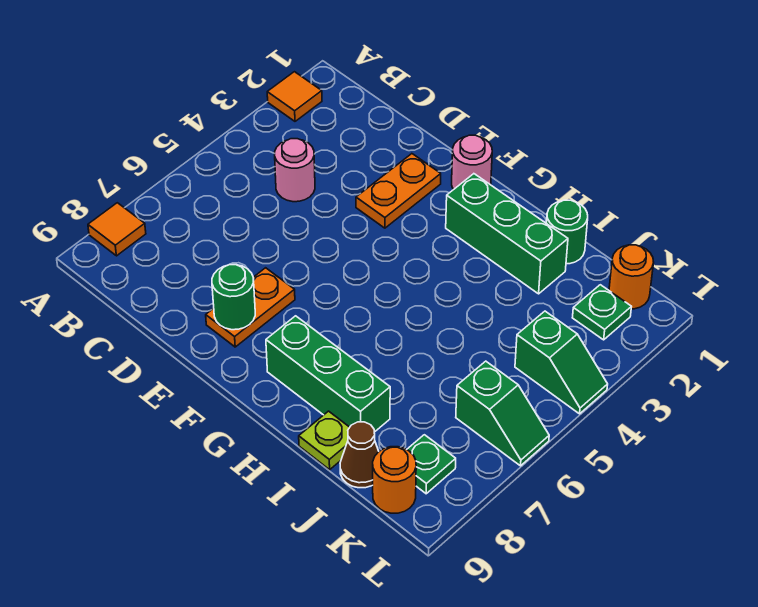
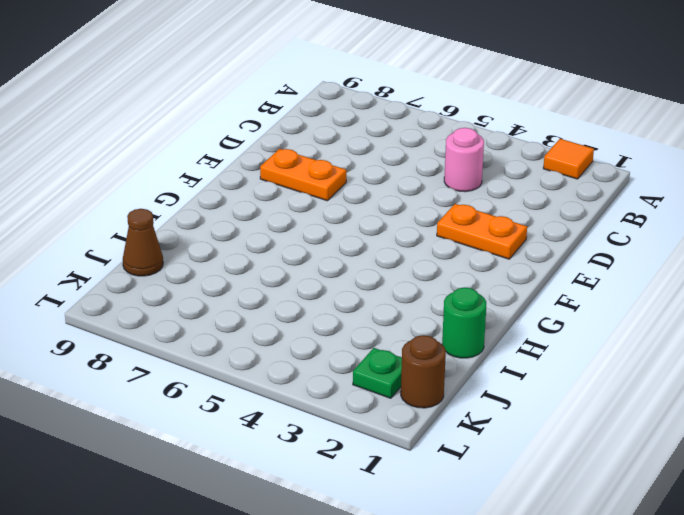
brown 1x1 round brick [401,335,446,408] -> orange 1x1 round brick [609,245,654,309]
none -> orange 1x1 tile [88,203,146,256]
none -> pink 1x1 round brick [452,135,492,190]
none -> green 1x3 brick [446,174,568,294]

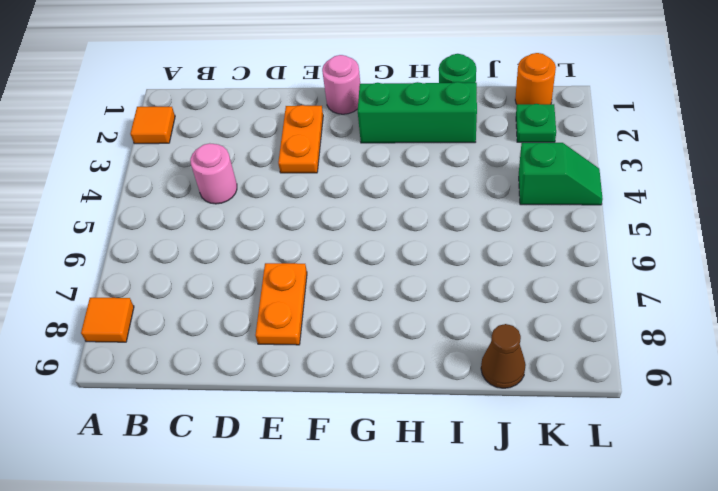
none -> green 1x3 brick [266,316,390,432]
none -> lime 1x1 plate [299,411,350,470]
none -> green 1x2 slope [456,361,549,466]

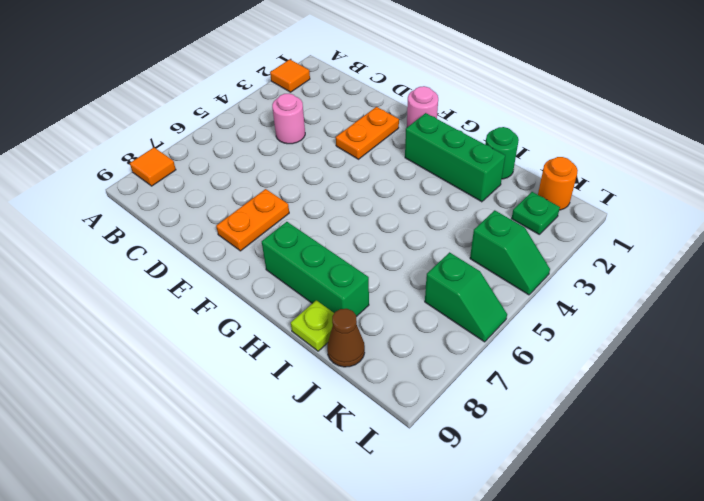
none -> green 1x1 plate [407,435,456,494]
none -> orange 1x1 round brick [373,447,416,513]
none -> green 1x1 round brick [212,265,255,330]

